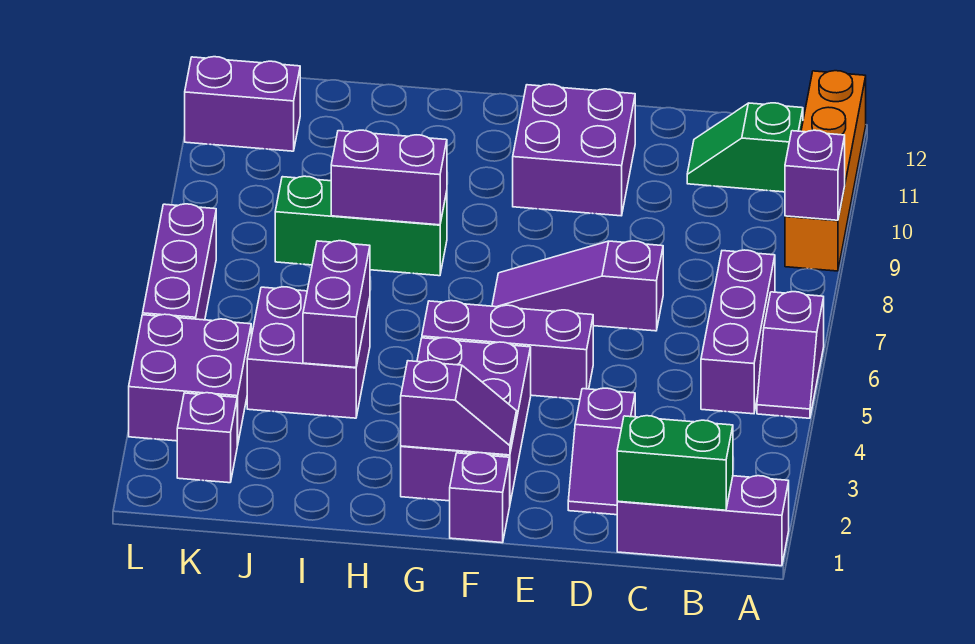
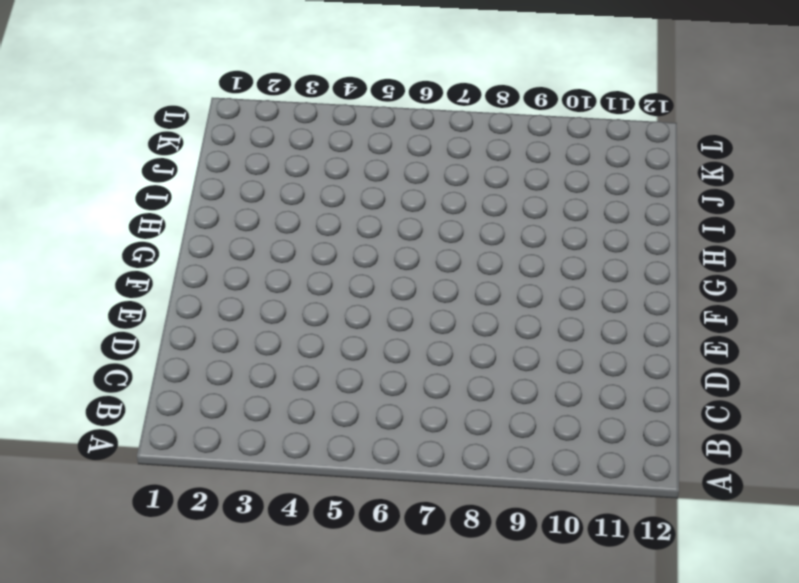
none -> purple 1x3 brick [617,476,789,566]
none -> purple 1x2 slope [757,292,824,418]
none -> orange 1x4 brick [785,71,866,271]

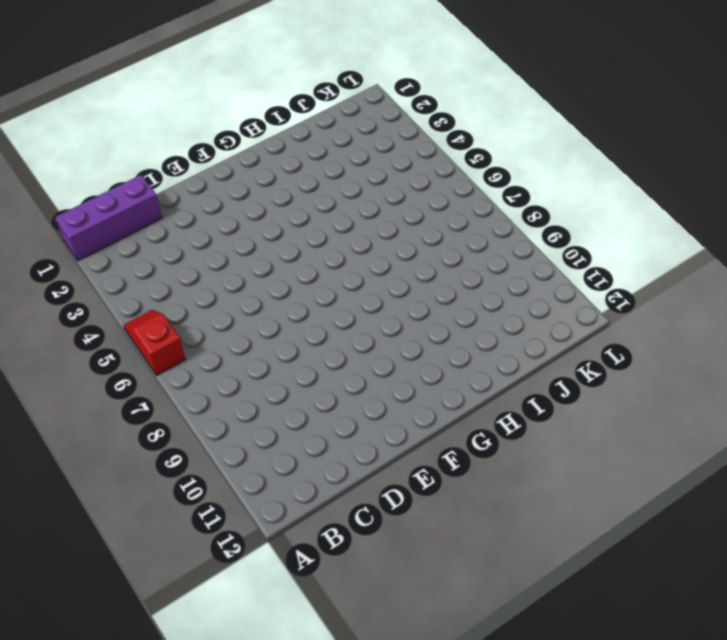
red 1x2 slope [123,310,185,375] -> purple 1x2 slope [757,292,824,418]
none -> orange 1x4 brick [785,71,866,271]
none -> purple 1x3 brick [701,250,775,414]
none -> green 1x2 slope [687,103,803,192]

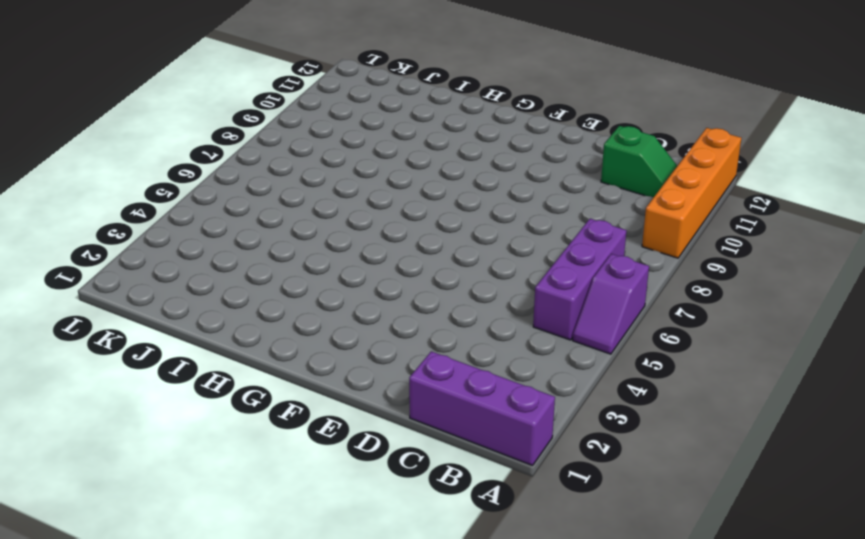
green 1x2 slope [601,126,677,198] -> green 1x2 slope turned to [687,103,803,192]
none -> purple 1x2 slope [568,388,635,515]
none -> purple 1x3 slope [492,241,663,331]
none -> purple 1x3 brick [422,301,593,399]

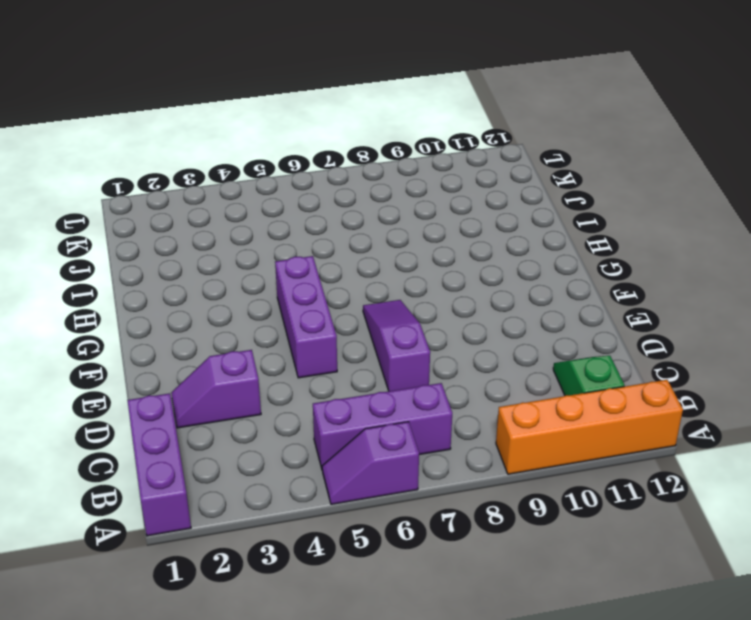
none -> purple 2x2 brick [513,84,635,216]
none -> purple 1x1 brick [450,453,510,543]
none -> purple 2x3 brick [401,338,531,502]

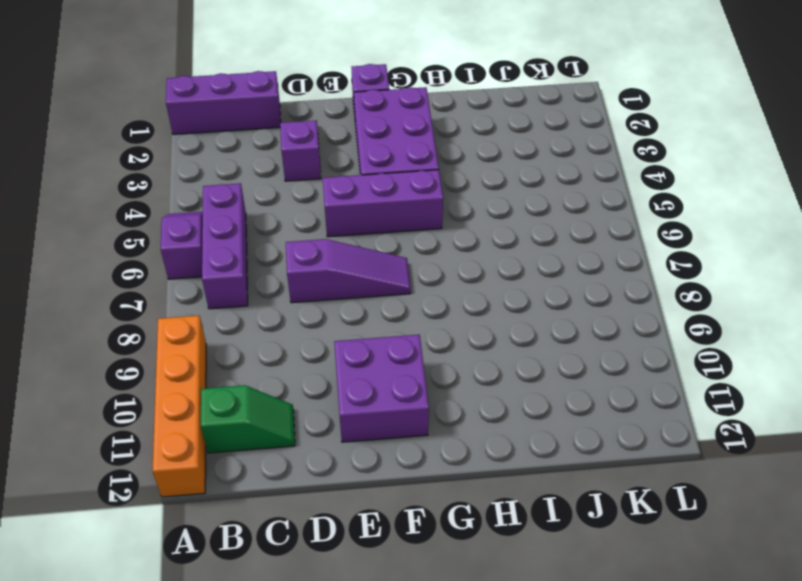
none -> green 1x3 brick [275,176,447,276]
none -> purple 2x2 brick [247,287,370,418]
none -> purple 1x1 brick [177,393,237,483]

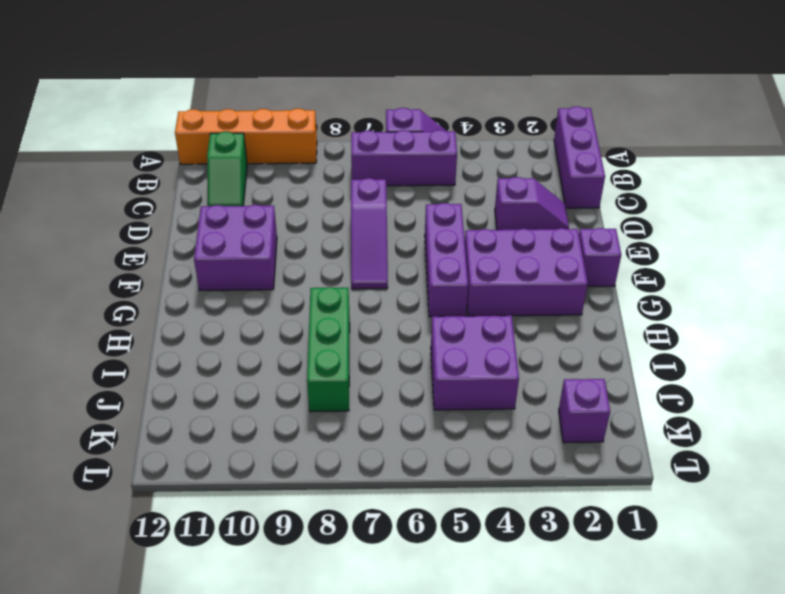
none -> purple 2x2 brick [129,314,251,446]
none -> purple 1x2 brick [185,57,300,151]
none -> purple 1x3 brick [143,204,216,320]

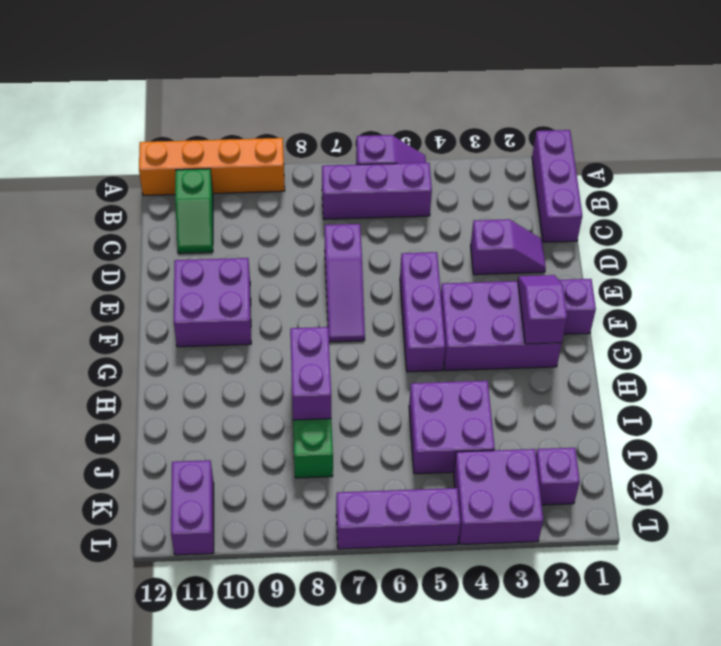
none -> purple 1x1 brick [785,130,845,220]
none -> green 1x2 brick [617,416,733,510]
none -> purple 1x2 brick [303,241,370,368]

